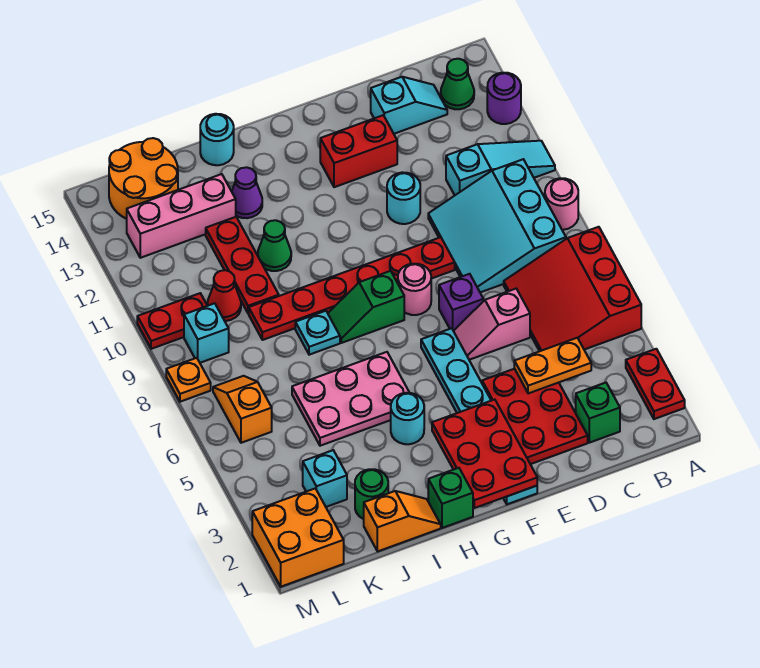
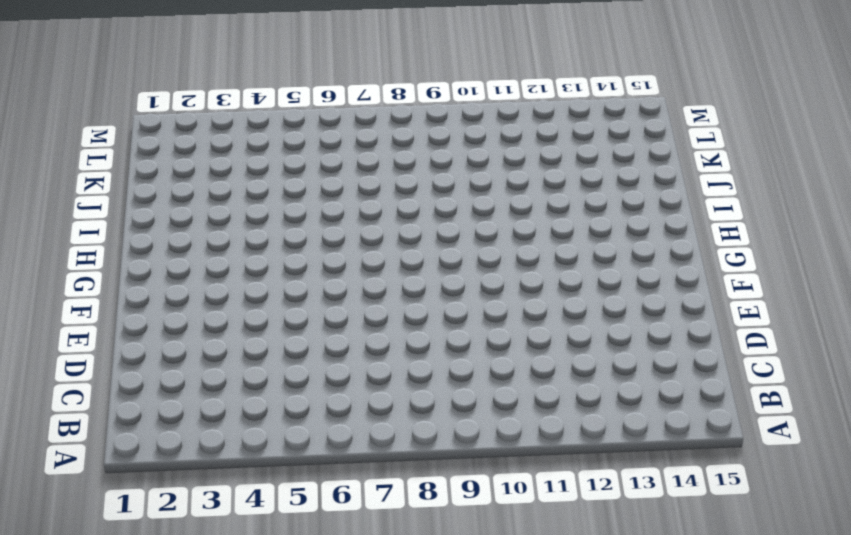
none -> red 1x2 plate [626,349,685,419]
none -> red 3x3 slope [504,227,641,351]
none -> pink 1x1 round brick [545,178,578,230]
none -> cyan 1x3 slope [446,141,555,195]

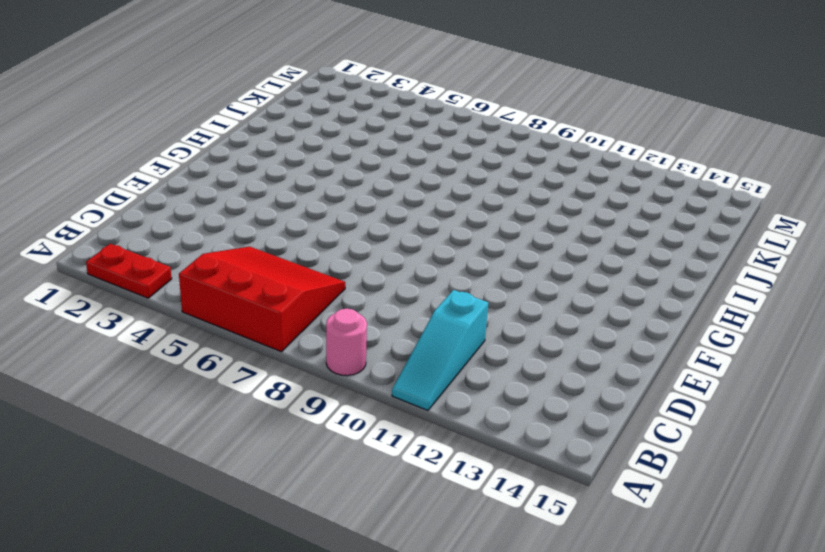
none -> purple 1x1 round brick [487,73,521,124]
none -> cyan 3x3 slope [428,159,566,292]
none -> green 1x1 cone [441,59,474,109]
none -> green 1x1 brick [576,383,620,443]

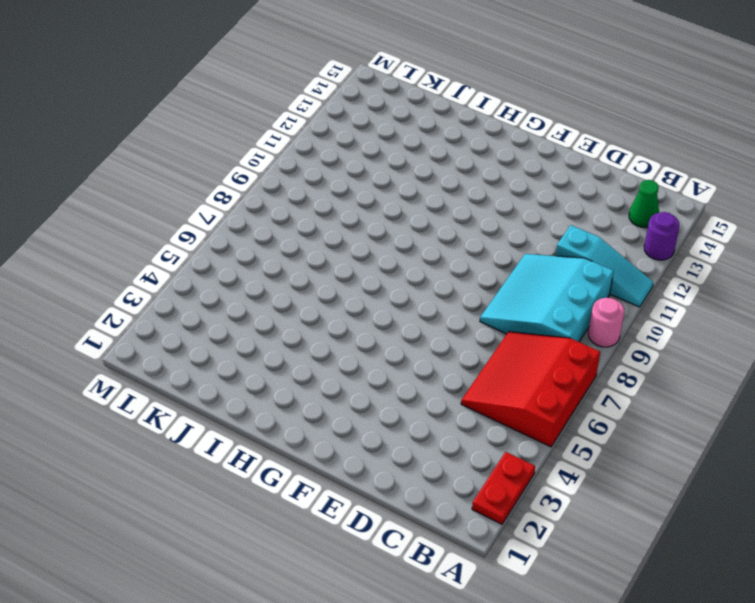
none -> green 1x1 brick [576,383,620,443]
none -> cyan 1x2 slope [371,77,447,134]
none -> red 2x3 plate [482,369,588,464]
none -> pink 1x2 slope [454,289,530,360]

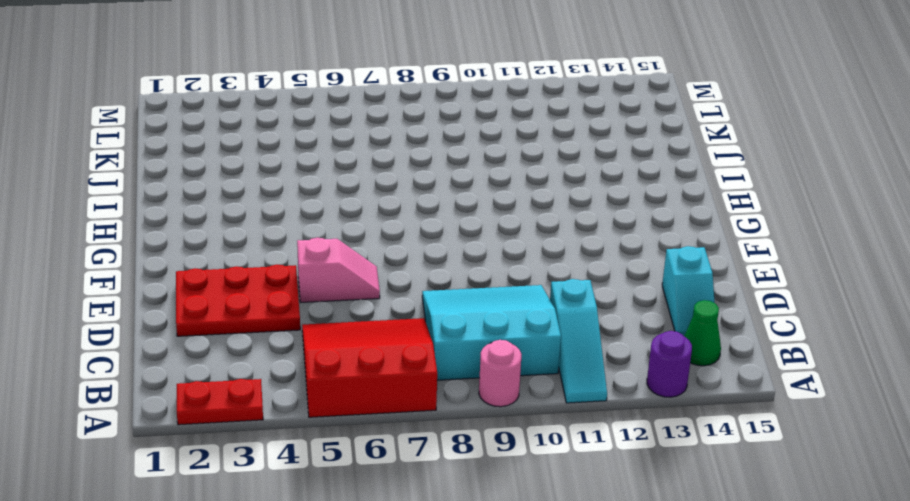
pink 1x2 slope [297,238,380,302] -> pink 1x2 slope turned to [454,289,530,360]
none -> green 1x1 brick [576,383,620,443]
none -> purple 1x1 brick [439,274,483,331]
none -> red 1x6 plate [249,237,455,340]
none -> cyan 1x1 round brick [387,172,420,224]

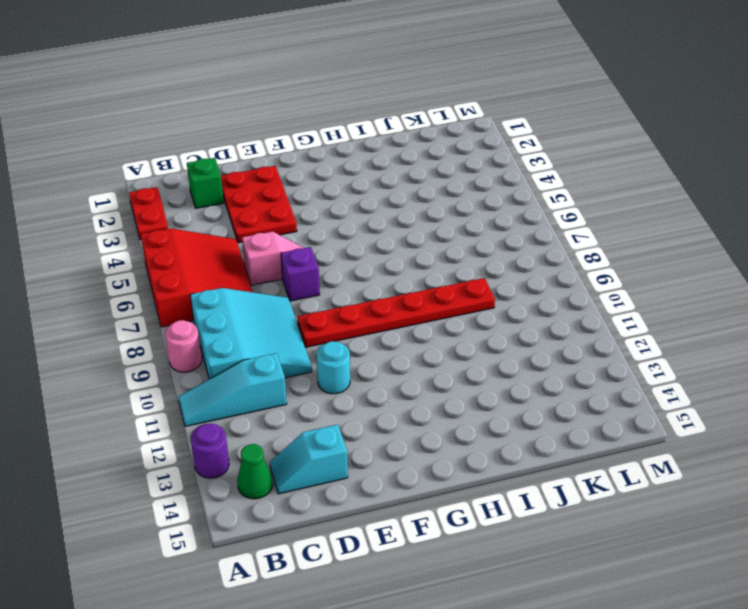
none -> red 1x2 brick [320,115,397,187]
none -> cyan 1x6 plate [421,328,537,504]
none -> pink 1x1 round brick [398,264,431,315]
none -> green 1x2 slope [328,271,404,343]

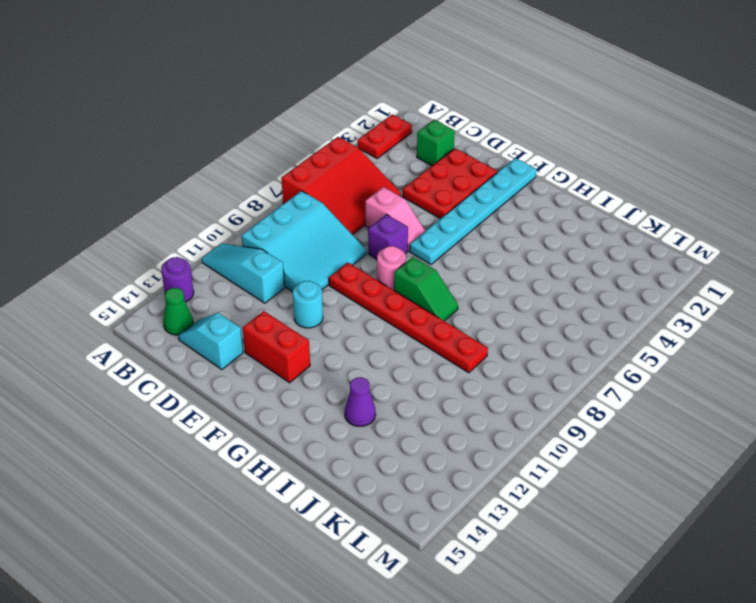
none -> pink 1x1 round brick [545,178,578,230]
none -> green 1x1 brick [428,468,473,528]
none -> cyan 1x1 round brick [391,393,424,444]
none -> pink 2x3 plate [292,352,409,446]

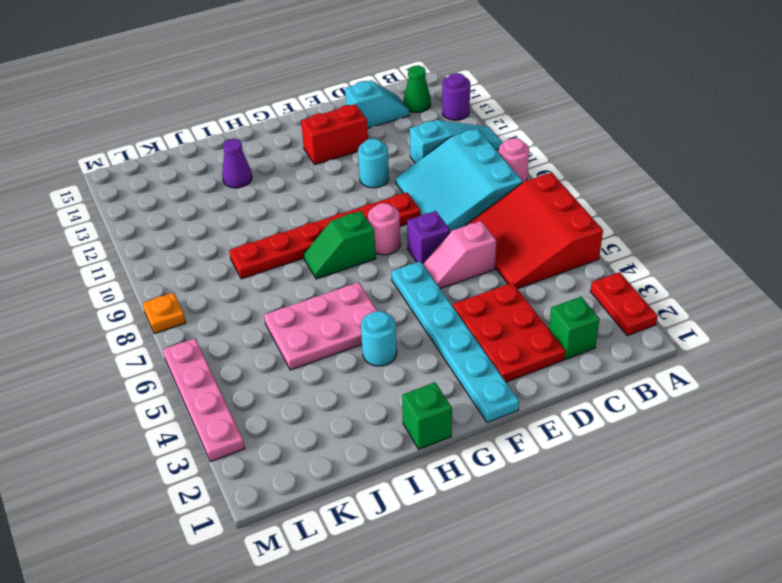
pink 1x4 plate [163,338,245,462] -> none
none -> orange 1x2 slope [364,491,441,551]
none -> cyan 1x1 plate [295,311,340,355]
none -> green 1x1 cone [258,220,291,271]
none -> cyan 1x1 round brick [200,114,234,165]

